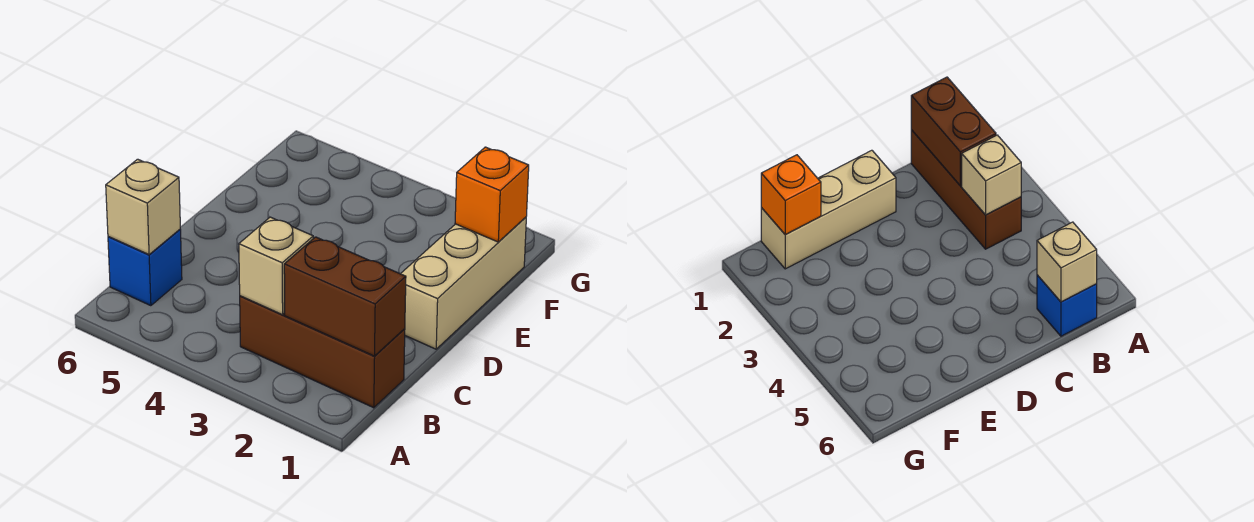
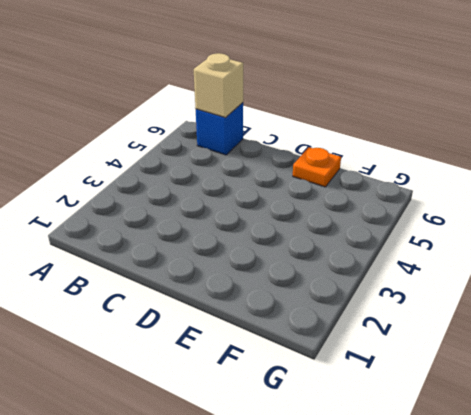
orange 1x1 plate [293,147,341,187] -> none
none -> brown 1x3 brick [240,296,405,408]
none -> tan 1x3 brick [401,217,526,349]

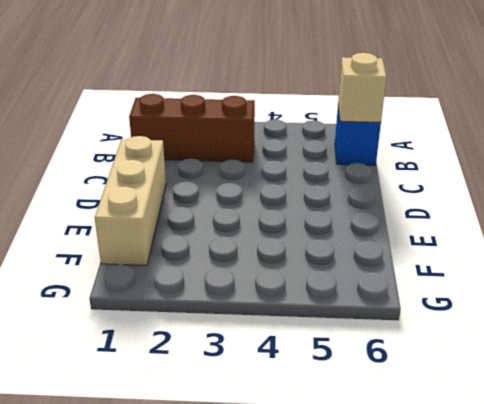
none -> brown 1x2 brick [284,237,406,356]
none -> tan 1x1 brick [239,217,313,315]

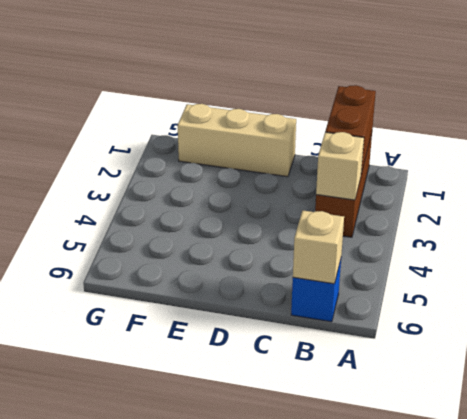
none -> orange 1x1 brick [455,147,529,242]

